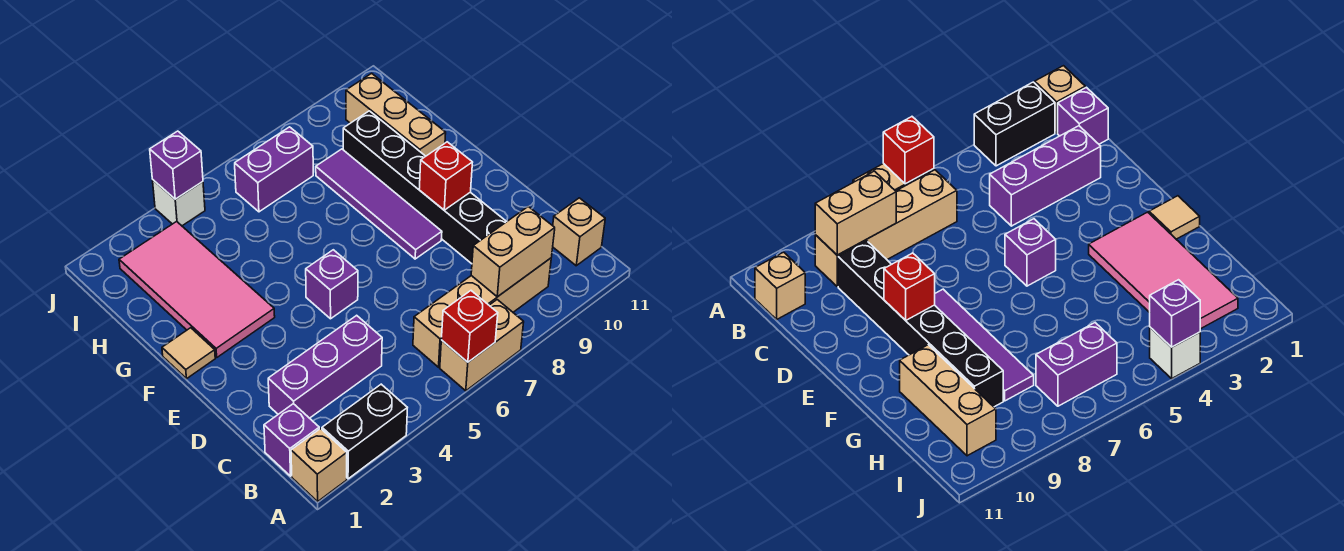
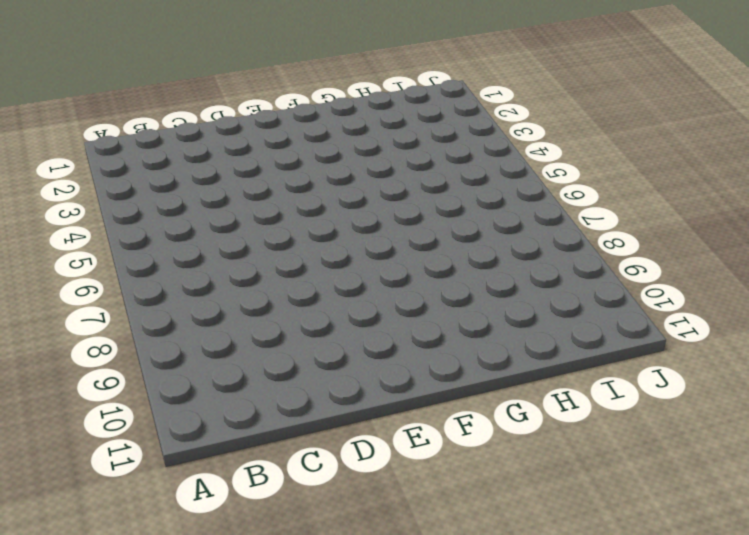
none -> tan 1x1 brick [291,429,347,501]
none -> black 1x2 brick [322,384,407,479]
none -> tan 1x2 brick [440,300,524,391]

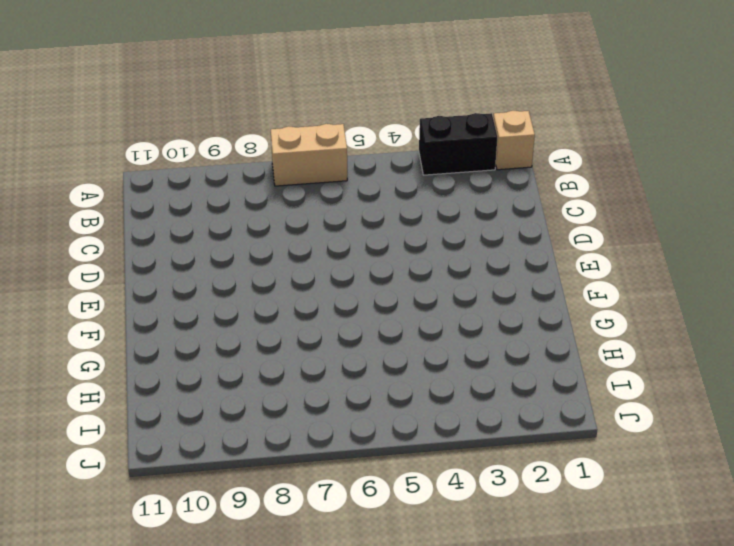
none -> purple 1x1 brick [264,404,319,476]
none -> tan 1x4 brick [413,258,551,367]
none -> tan 1x1 brick [553,198,605,266]

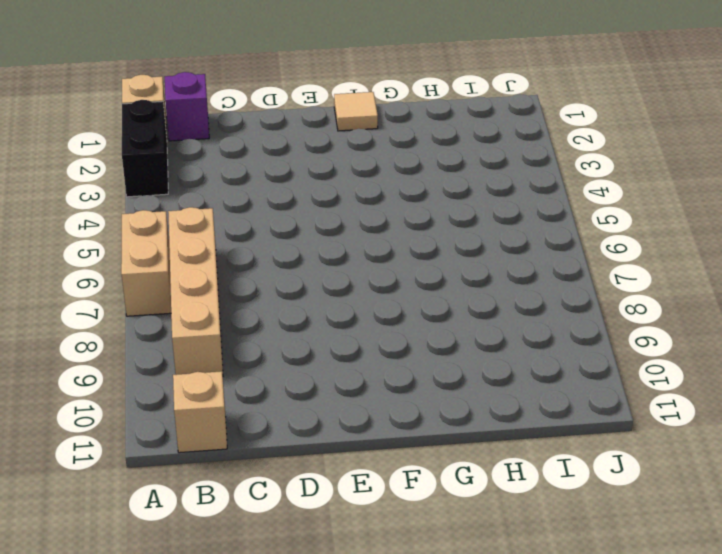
none -> purple 1x3 brick [268,315,382,418]
none -> black 1x6 brick [343,111,507,264]
none -> purple 1x1 brick [306,250,358,319]

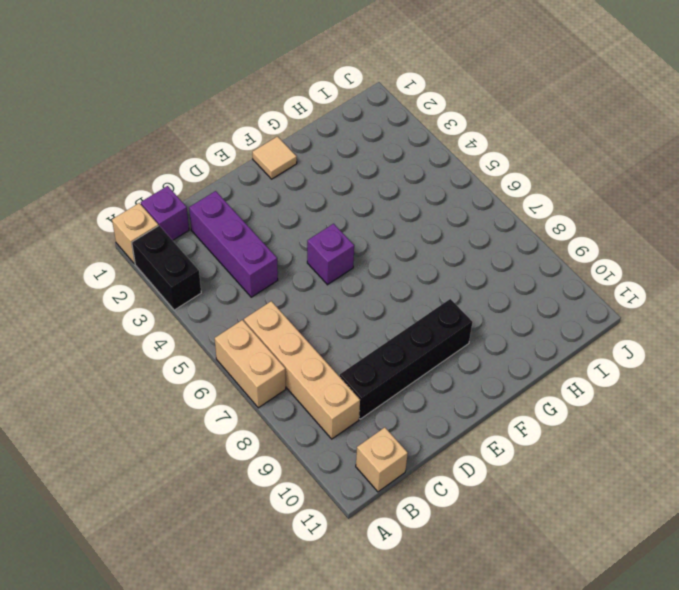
black 1x4 brick [339,299,473,419] -> black 1x6 brick [343,111,507,264]
none -> purple 1x4 tile [316,149,442,259]
none -> pink 2x4 tile [119,222,275,357]
none -> tan 1x3 brick [346,73,446,156]

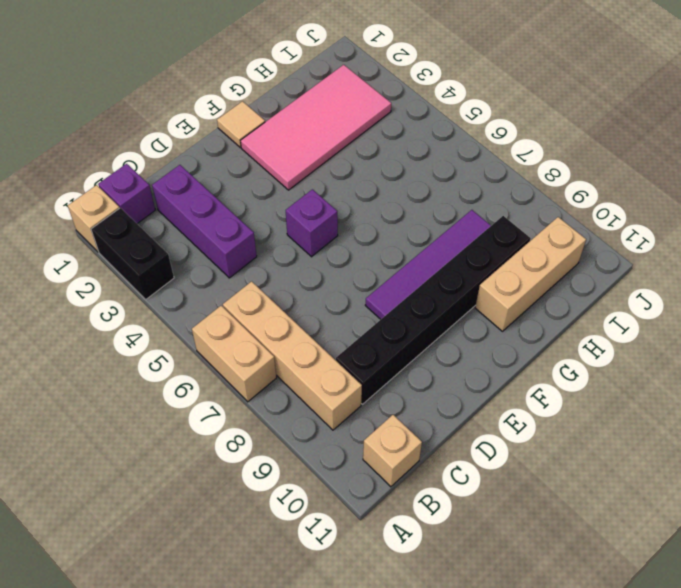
none -> purple 1x2 brick [235,127,313,212]
none -> white 1x1 brick [152,179,205,226]
none -> red 1x1 brick [441,291,498,362]

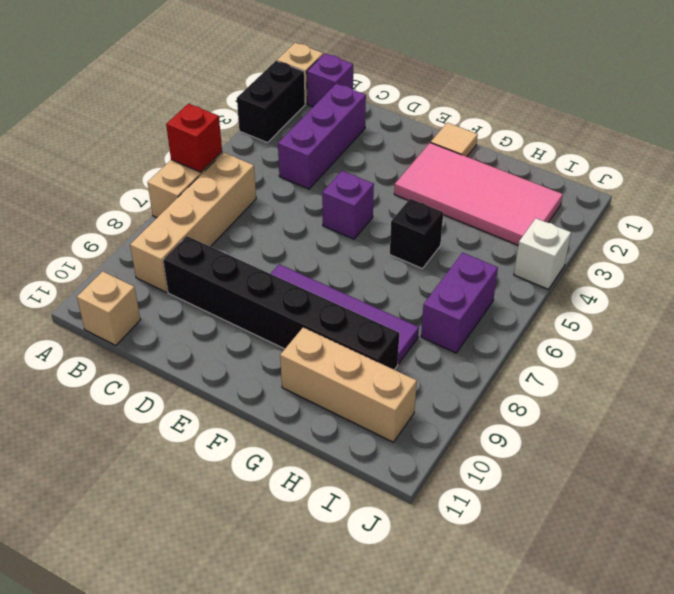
black 1x1 brick [390,199,443,269] -> none
none -> tan 1x2 brick [471,206,555,297]
none -> red 1x1 brick [419,142,473,210]
none -> purple 1x1 brick [150,131,203,199]

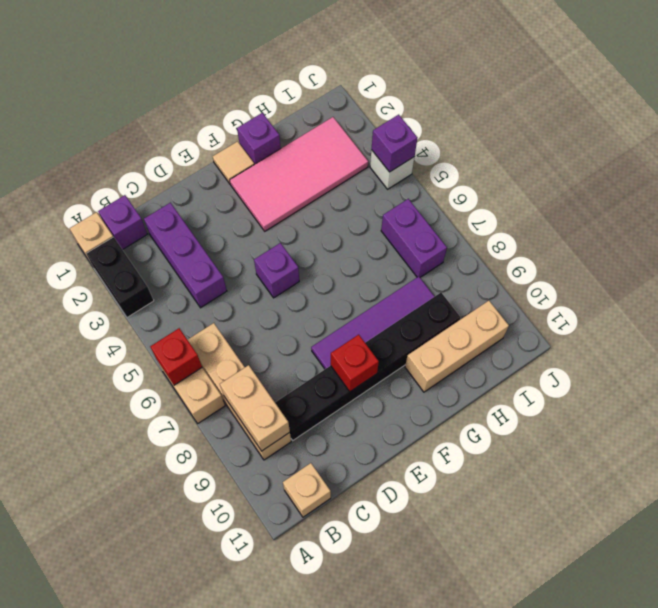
purple 1x1 brick [237,113,281,164] -> none

